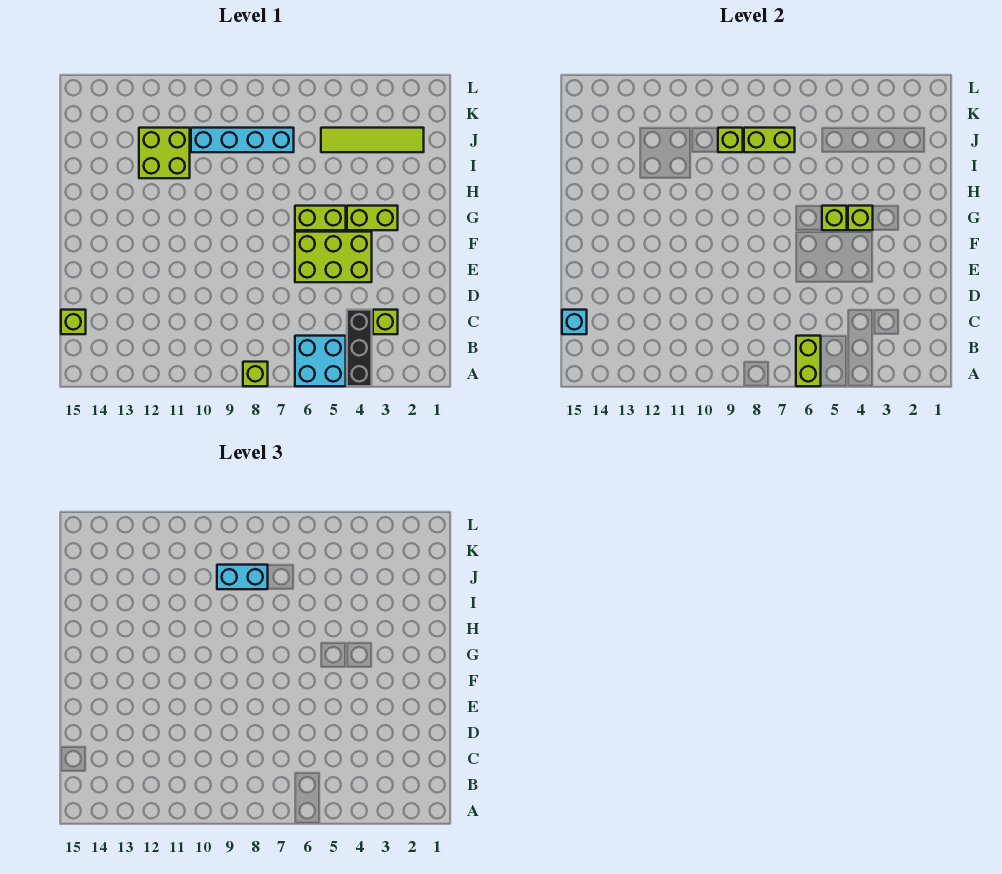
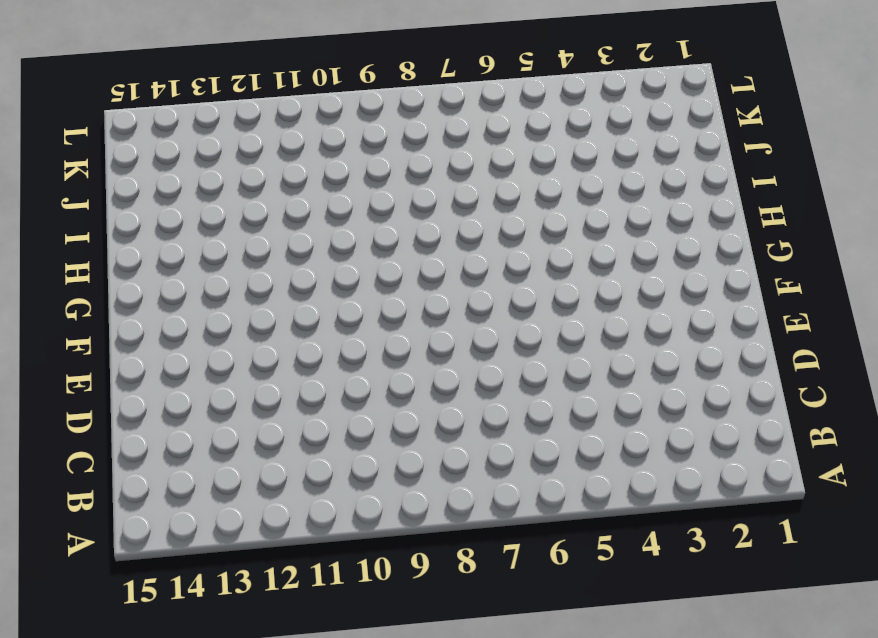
none -> black 1x3 brick [347,310,372,386]
none -> cyan 2x2 brick [295,336,346,386]
none -> lime 1x1 brick [243,362,268,386]

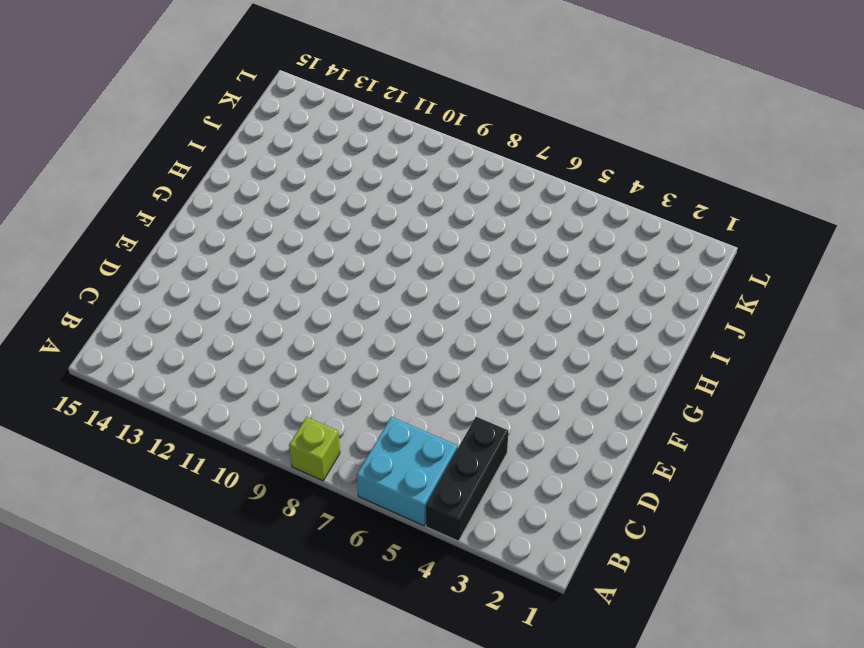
none -> lime 1x1 brick [373,310,398,334]
none -> lime 1x1 brick [61,310,86,334]
none -> lime 2x3 brick [295,232,372,282]

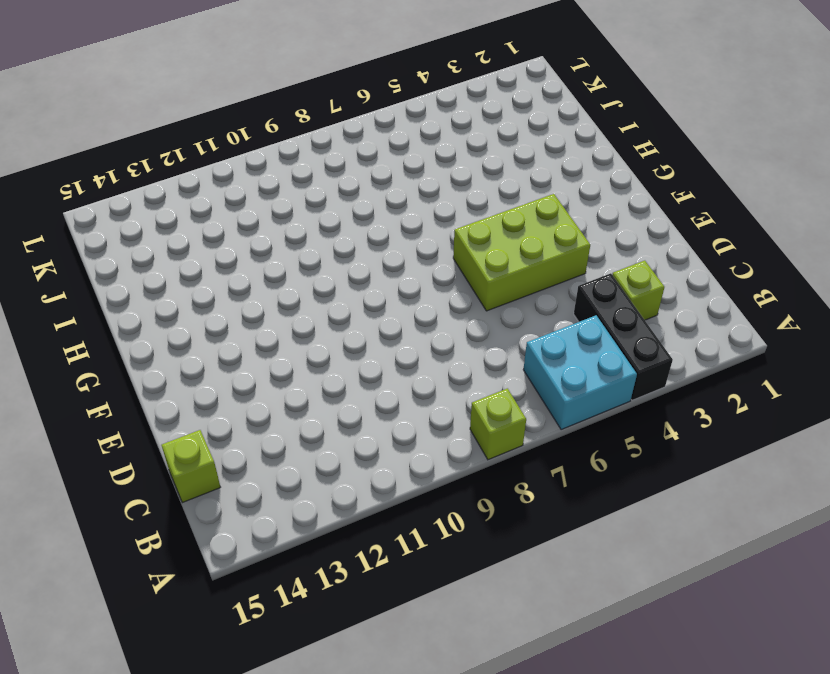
none -> lime 1x2 brick [347,206,398,230]
none -> lime 1x2 brick [295,206,346,230]
none -> lime 2x2 brick [139,128,190,178]

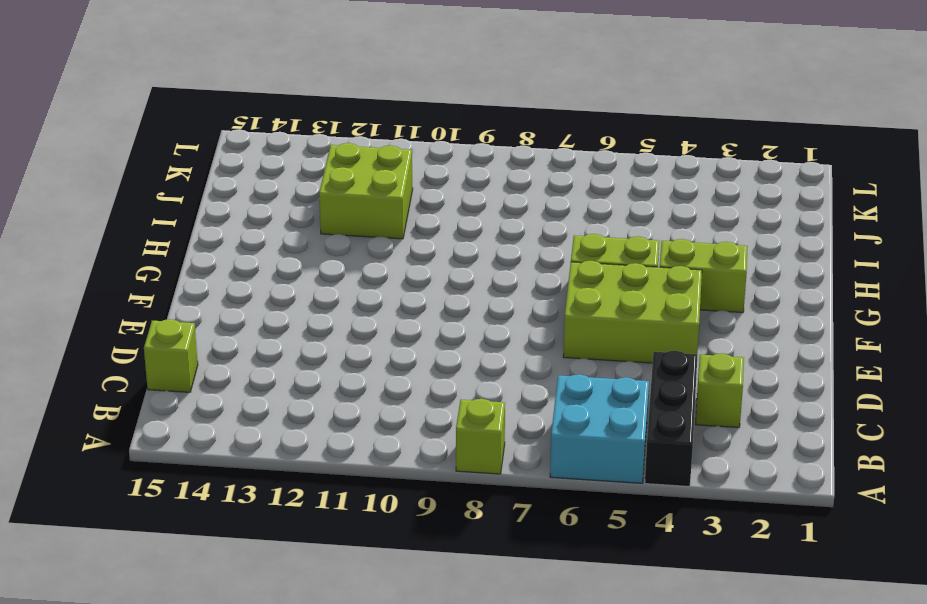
none -> lime 1x4 tile [321,128,424,152]
none -> cyan 1x4 brick [191,128,294,152]
none -> lime 1x2 brick [796,336,821,386]

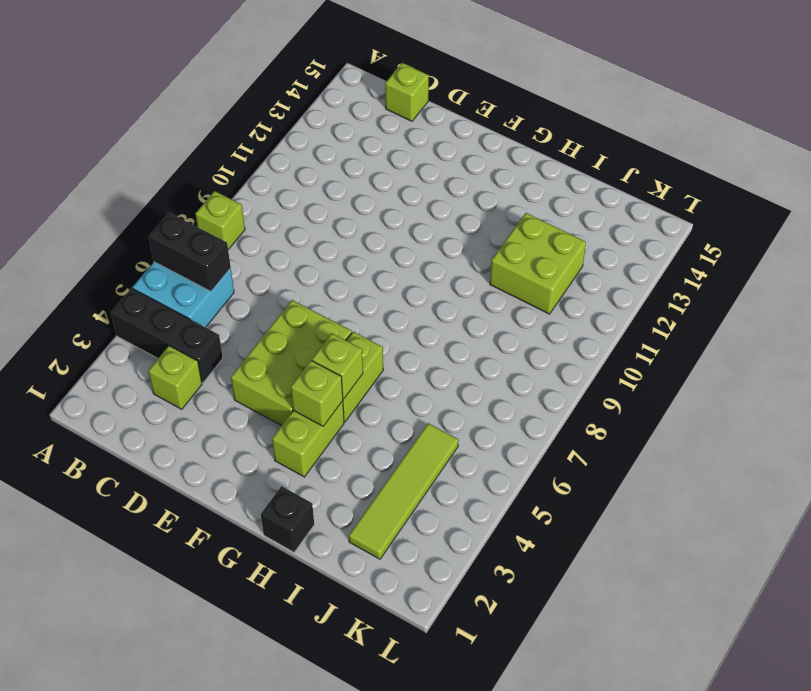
black 1x2 brick [149,213,231,291] -> lime 1x2 brick [796,336,821,386]
black 1x1 brick [261,486,314,552] -> none
none -> cyan 1x4 brick [191,128,294,152]
none -> cyan 1x1 brick [562,310,587,334]
none -> lime 1x2 brick [744,128,795,152]

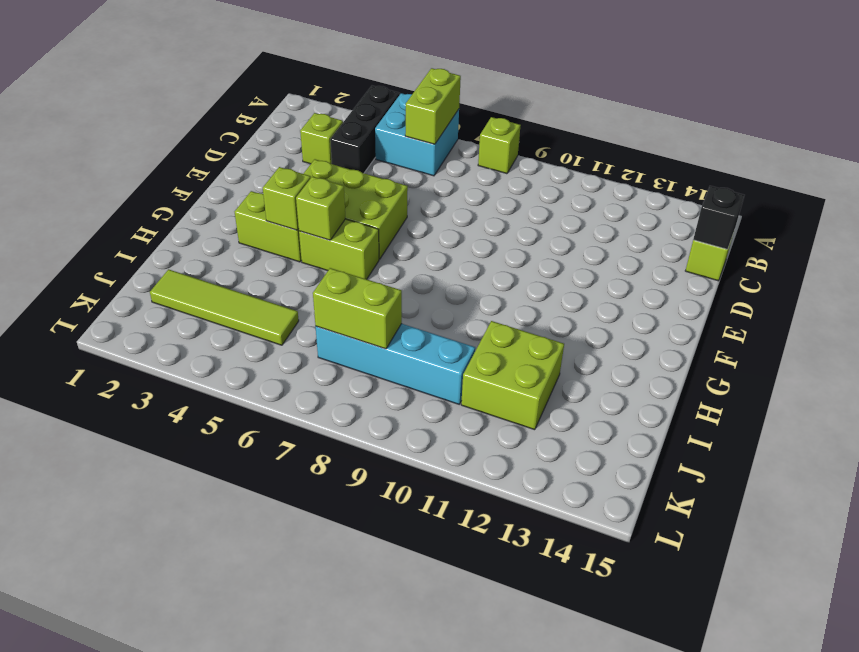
black 1x1 brick [693,186,744,249] -> cyan 1x1 brick [562,310,587,334]
none -> lime 1x1 brick [718,128,743,152]
none -> cyan 1x2 brick [217,565,268,589]

